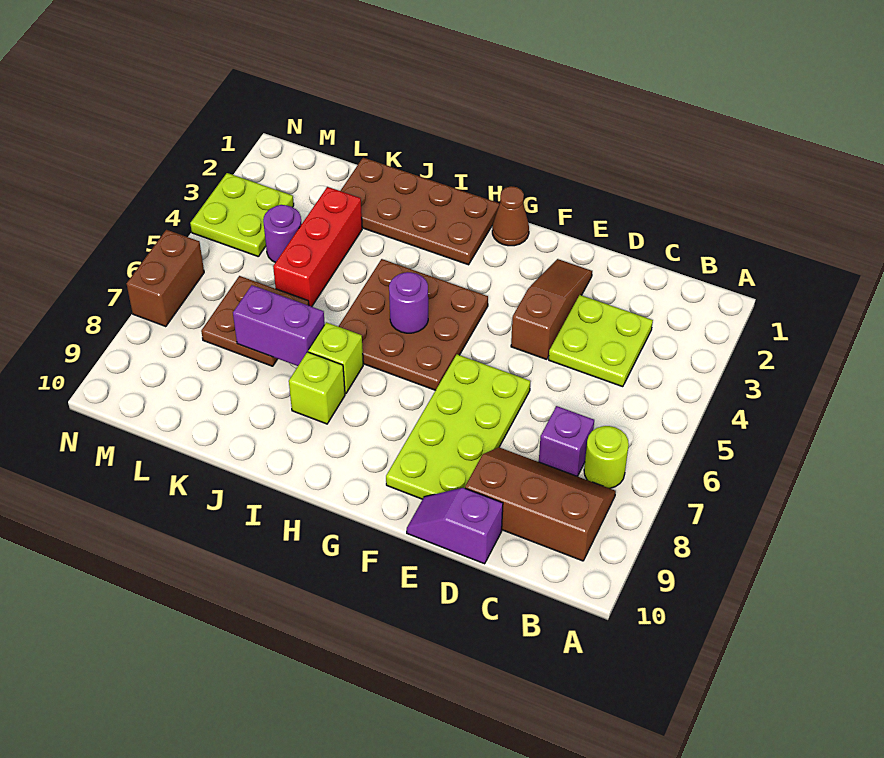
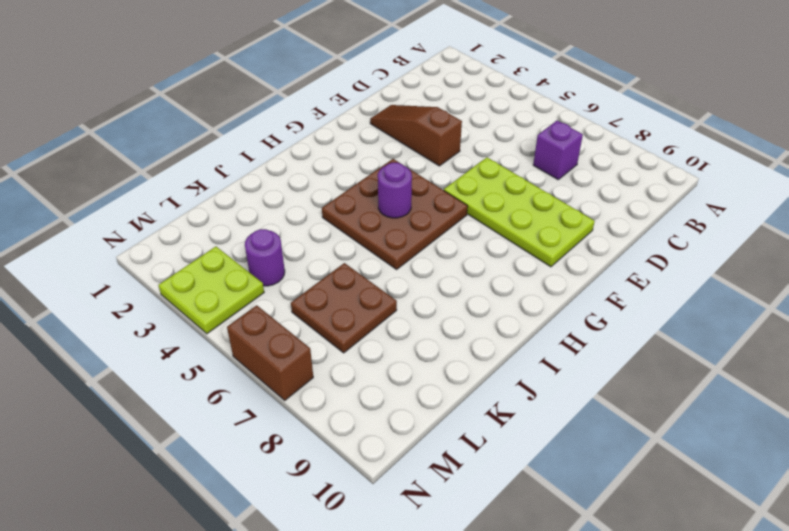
none -> lime 1x1 round brick [584,426,629,488]
none -> brown 2x3 slope [465,447,616,561]
none -> lime 2x2 plate [549,295,653,387]

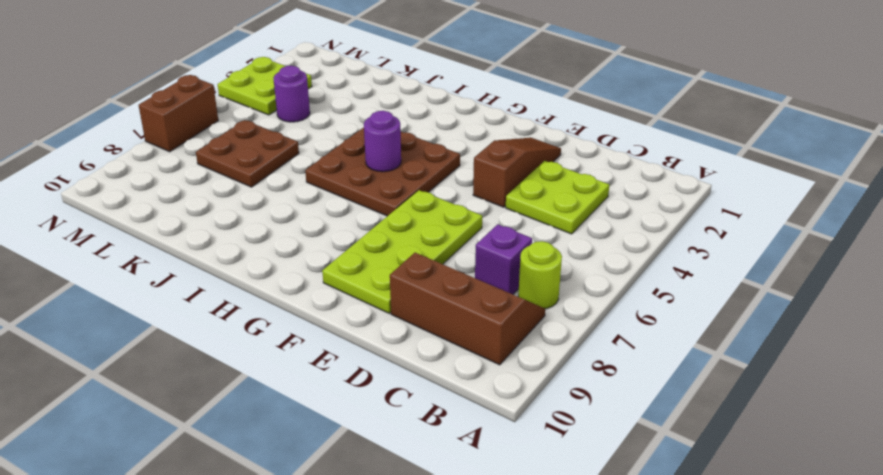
none -> purple 1x2 slope [407,488,503,564]
none -> brown 1x1 cone [492,186,529,246]
none -> brown 2x4 plate [341,158,500,265]

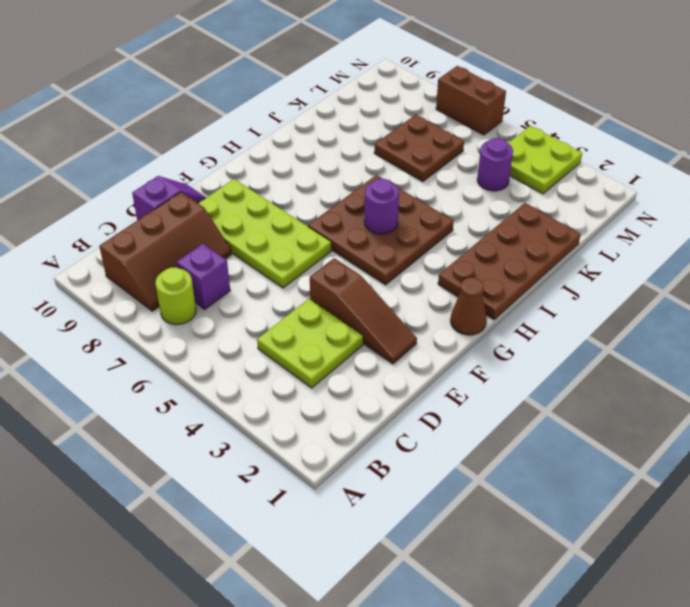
none -> lime 1x1 brick [308,322,363,394]
none -> lime 1x1 brick [289,352,345,424]
none -> red 1x3 brick [273,187,362,307]

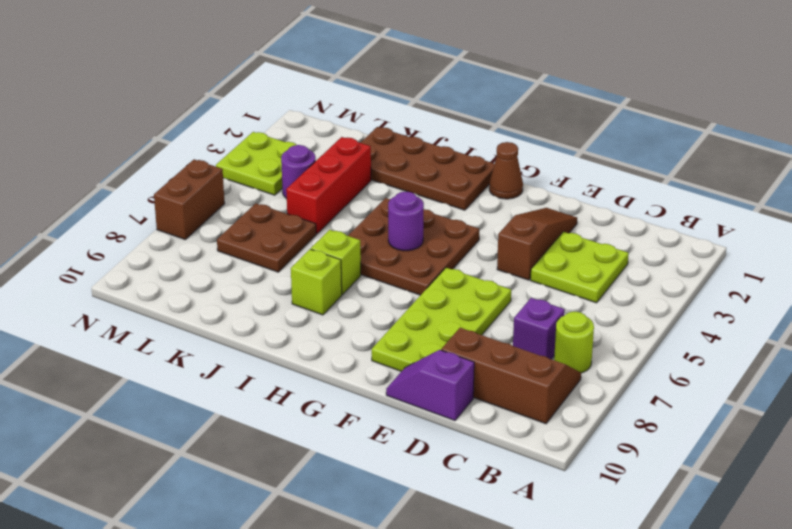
none -> purple 1x2 brick [233,285,325,366]

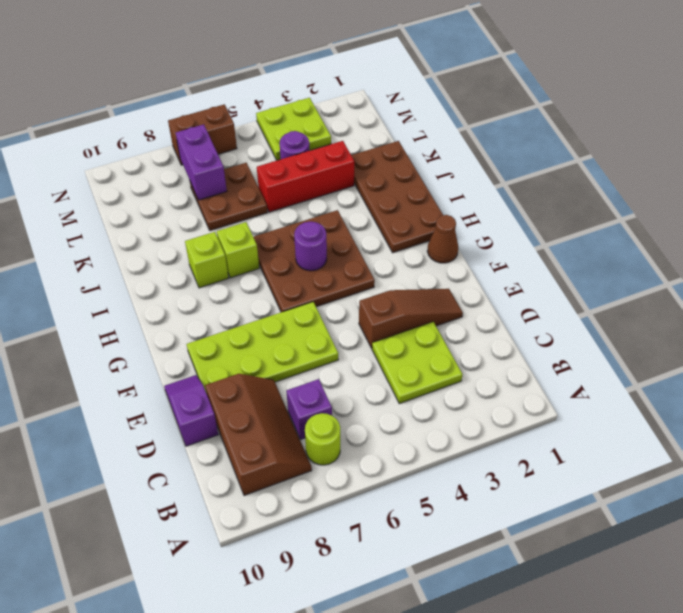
purple 1x2 brick [176,124,227,200] -> purple 1x2 brick moved to [233,285,325,366]

